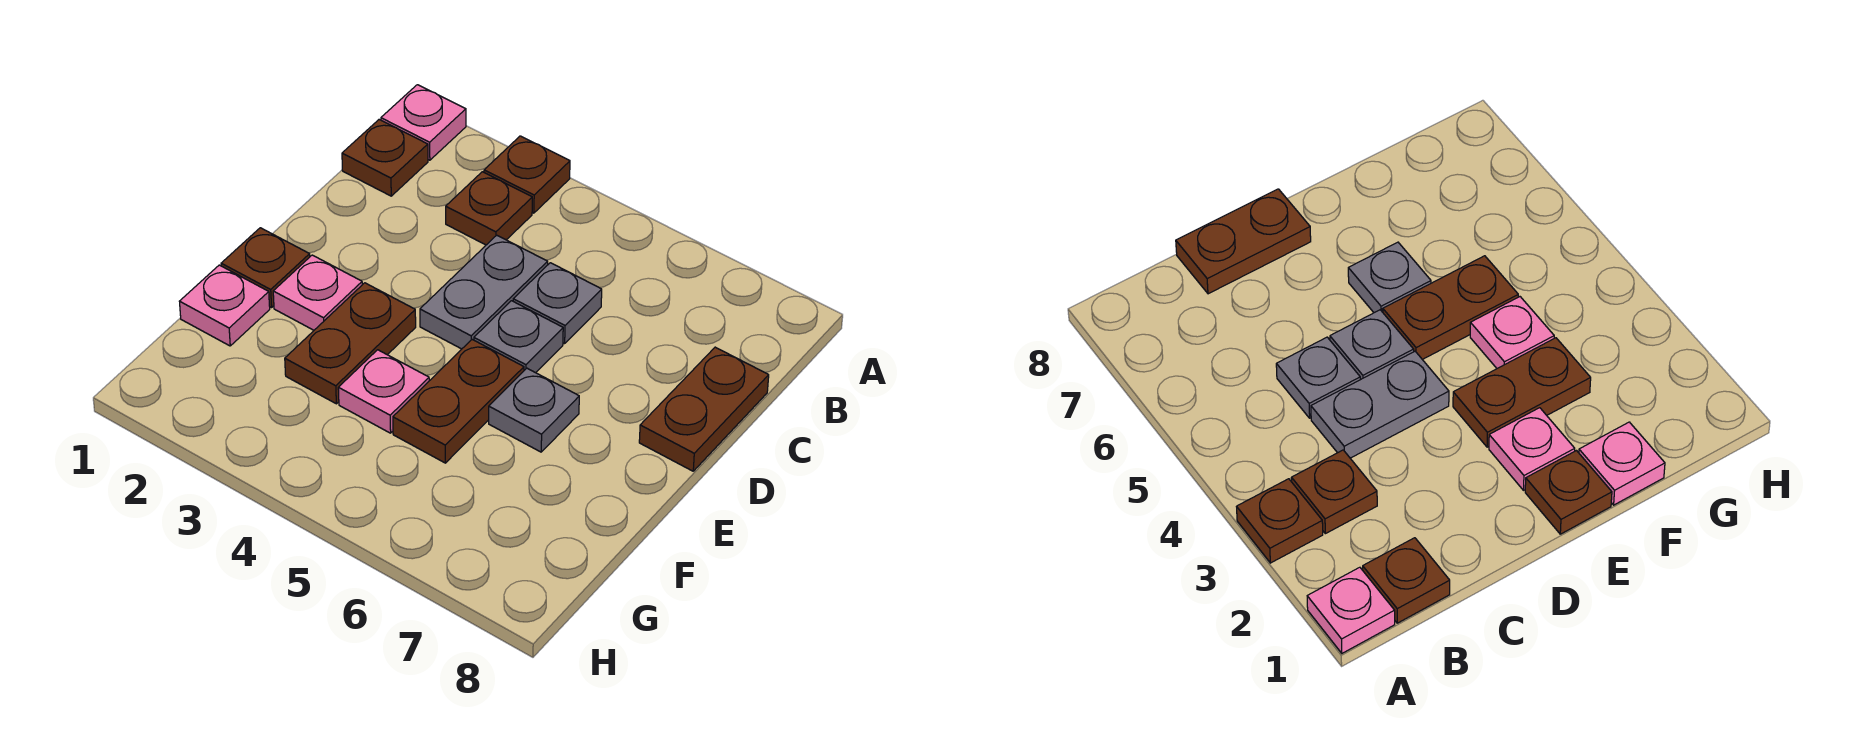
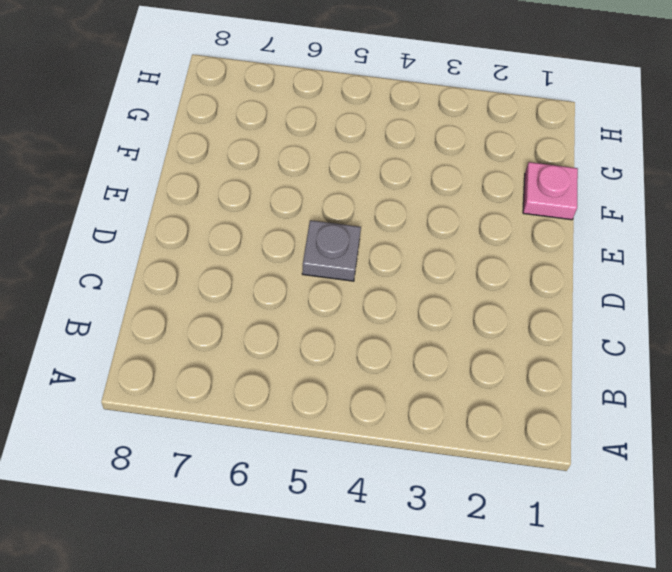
none -> pink 1x1 plate [381,85,466,160]
none -> brown 1x1 plate [484,136,570,213]
none -> brown 1x1 plate [342,120,428,196]

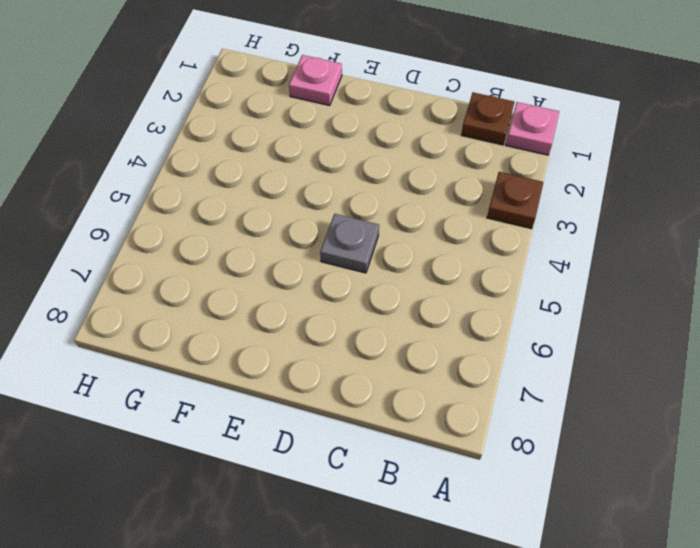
none -> brown 1x1 plate [446,172,532,245]
none -> grey 1x2 plate [420,235,548,349]
none -> grey 1x1 plate [513,263,602,343]

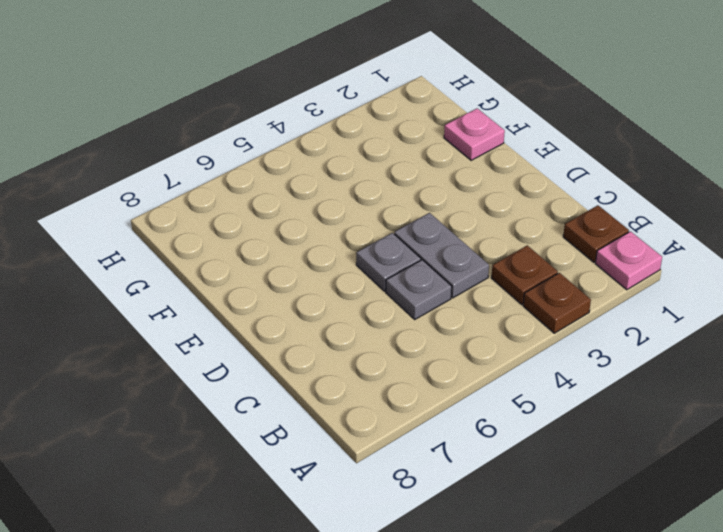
none -> brown 1x2 plate [639,347,769,471]
none -> brown 1x1 plate [221,228,310,308]
none -> pink 1x1 plate [273,255,362,330]

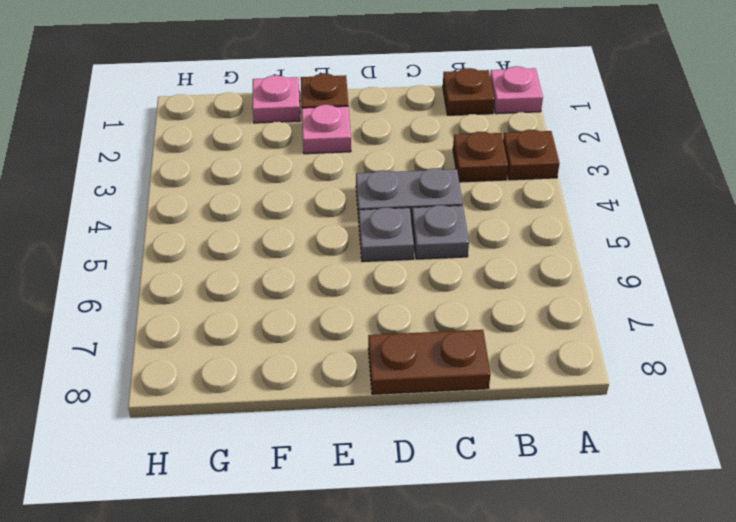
none -> brown 1x2 plate [285,283,416,404]
none -> brown 1x2 plate [393,340,524,463]
none -> grey 1x1 plate [489,368,579,452]

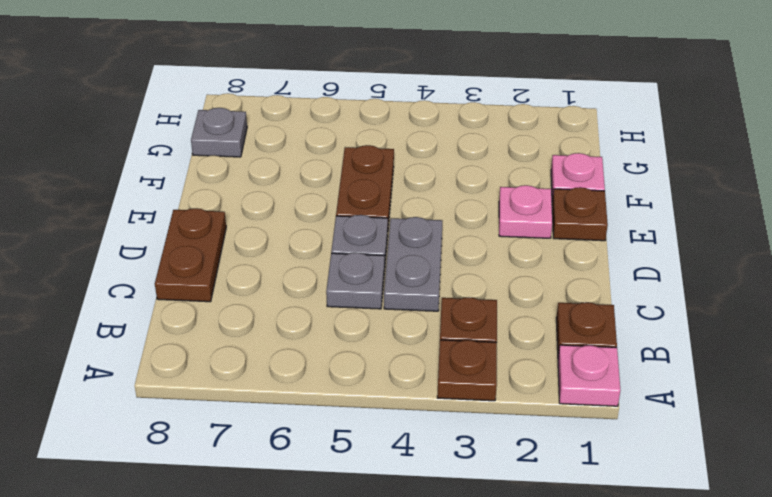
grey 1x1 plate [191,108,247,157] -> grey 1x1 plate moved to [489,368,579,452]
none -> brown 1x2 plate [285,283,416,404]
none -> pink 1x1 plate [338,350,429,433]

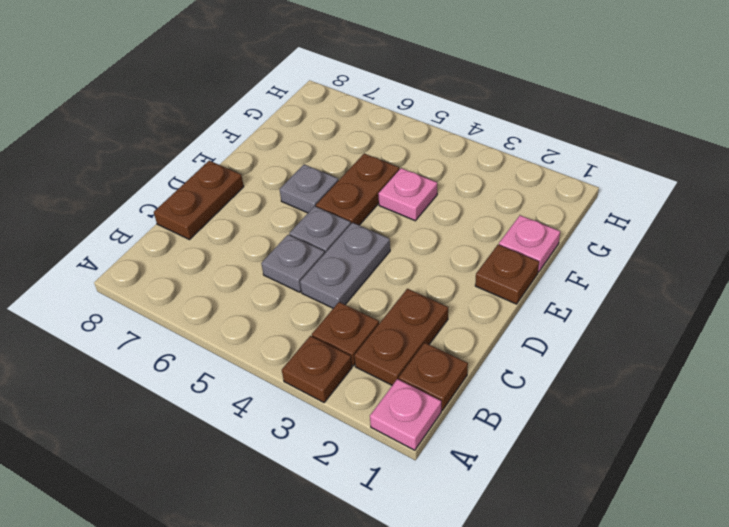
brown 1x2 plate [354,289,448,385] -> brown 1x2 plate moved to [285,283,416,404]
none -> pink 1x1 plate [273,255,362,330]

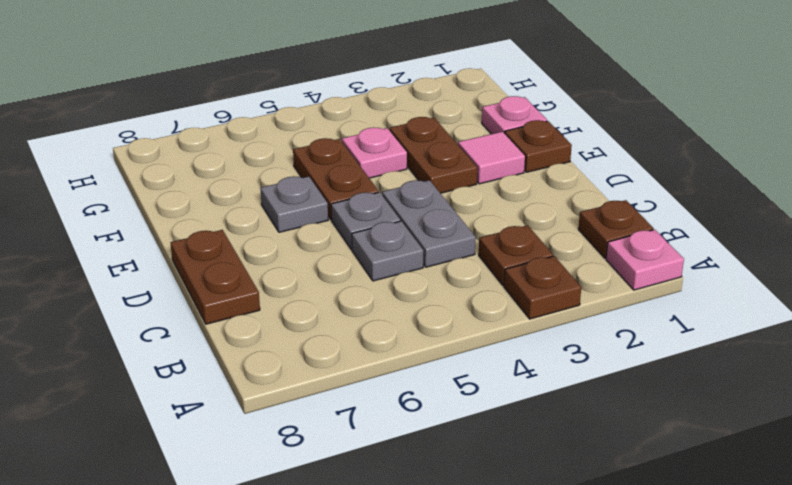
pink 1x1 tile [458,132,525,184] -> pink 1x1 plate [273,255,362,330]

